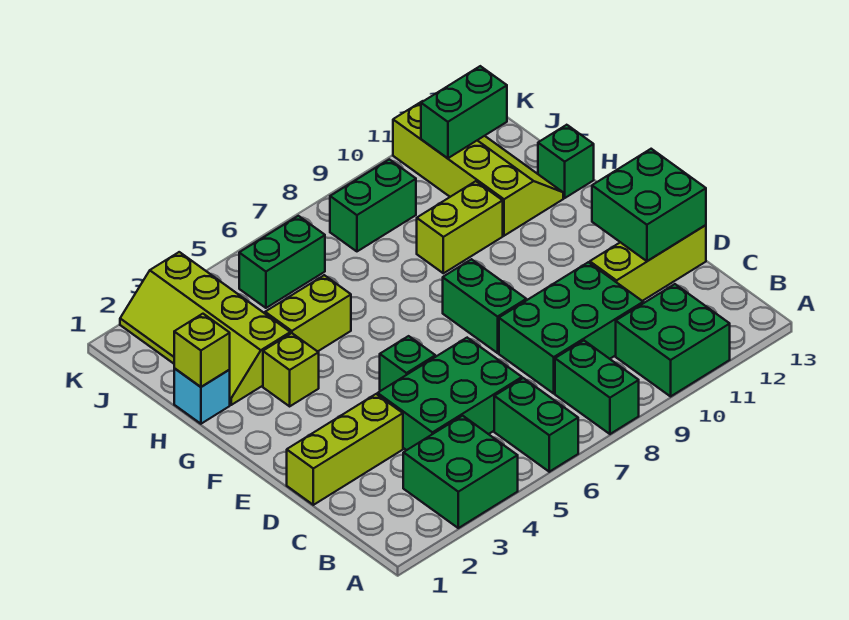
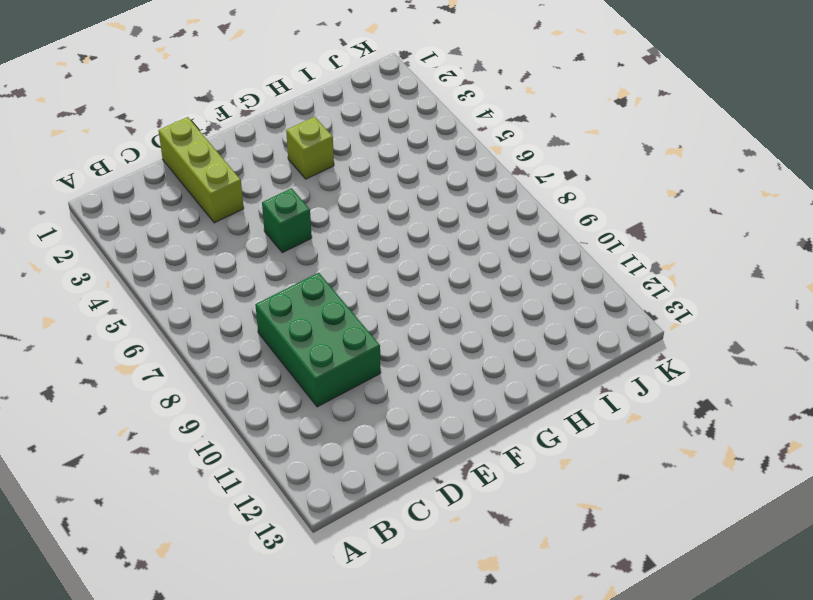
none -> green 2x2 brick [403,416,518,528]
none -> green 1x2 brick [494,378,578,472]
none -> green 1x2 brick [555,341,639,434]

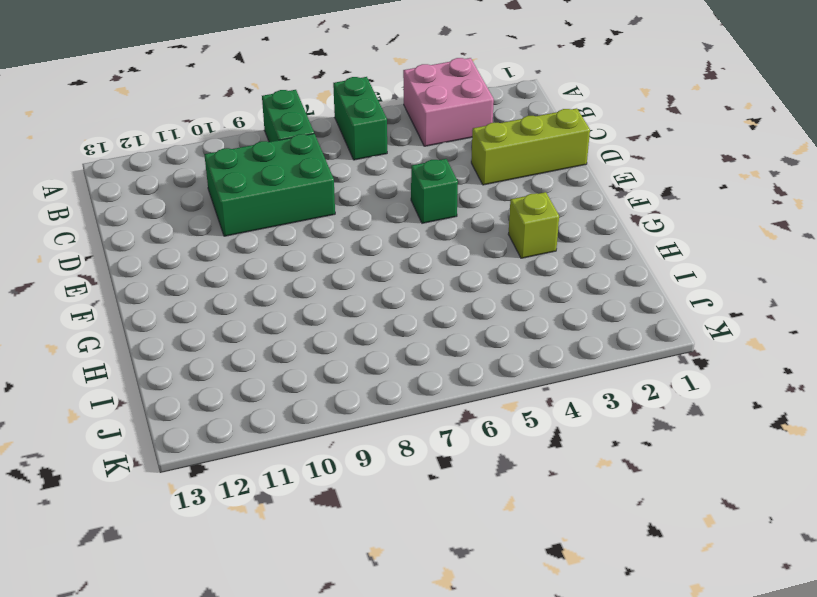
pink 2x2 brick [403,58,494,146] -> green 2x2 brick [403,416,518,528]
none -> green 2x2 brick [616,284,730,396]
none -> green 2x3 brick [378,338,522,450]
none -> lime 1x3 brick [590,225,706,301]

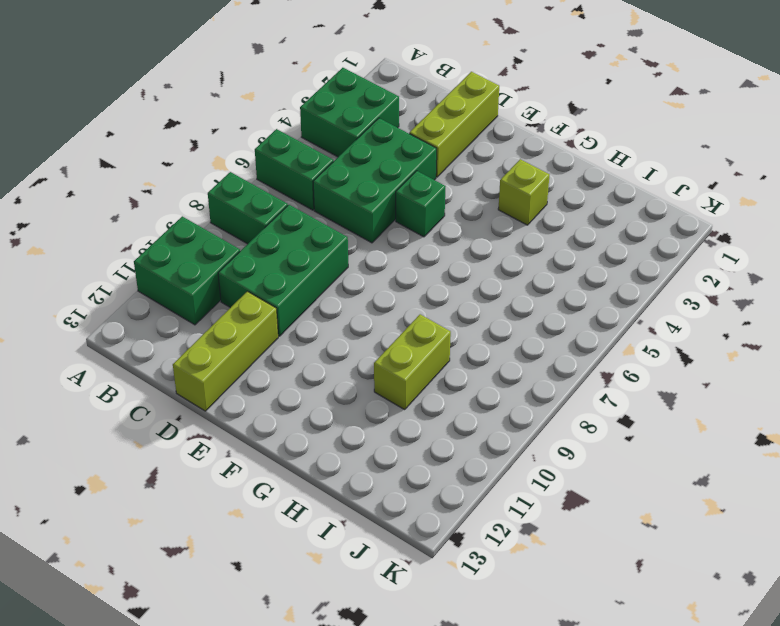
none -> green 1x2 brick [443,259,526,353]
none -> cyan 1x1 brick [174,368,230,424]
none -> lime 2x4 slope [120,252,290,405]

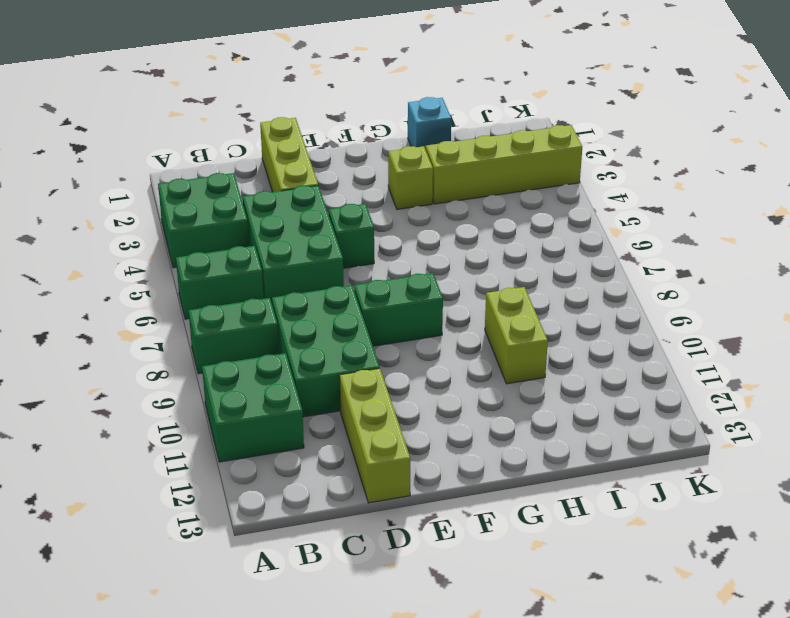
none -> lime 1x2 brick [265,275,351,352]
none -> lime 2x4 slope [393,101,563,236]
none -> green 1x1 brick [538,125,594,198]

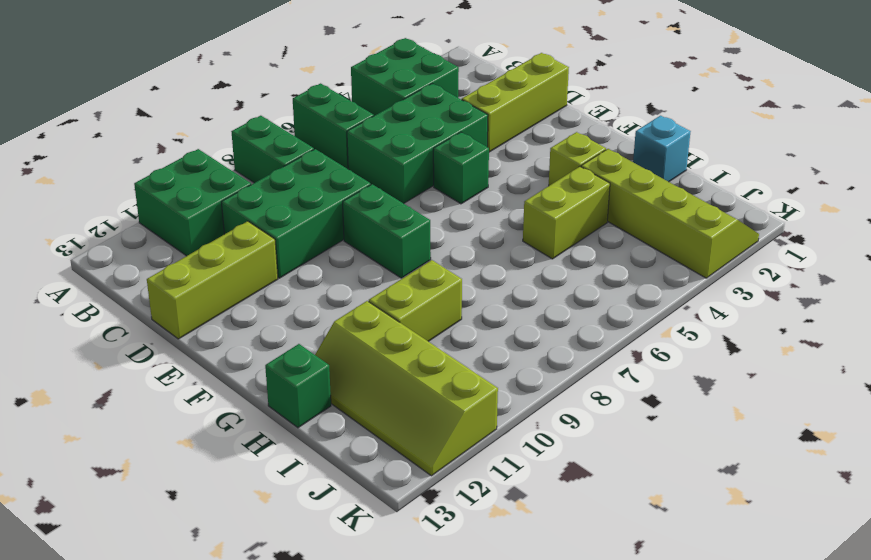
none -> green 1x2 brick [239,216,325,308]
none -> green 1x2 brick [330,159,416,251]
none -> green 2x2 brick [592,149,706,261]

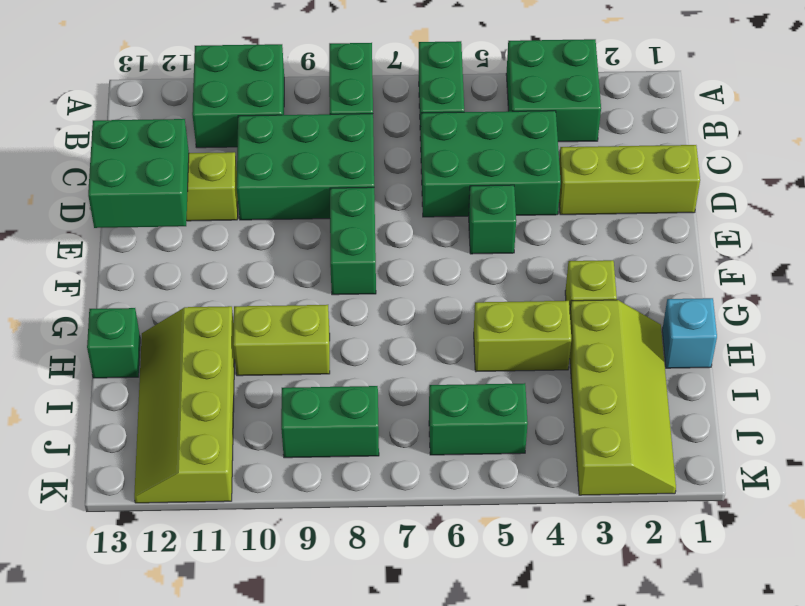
none -> lime 1x1 brick [174,314,230,387]
none -> green 1x2 brick [421,66,507,158]

